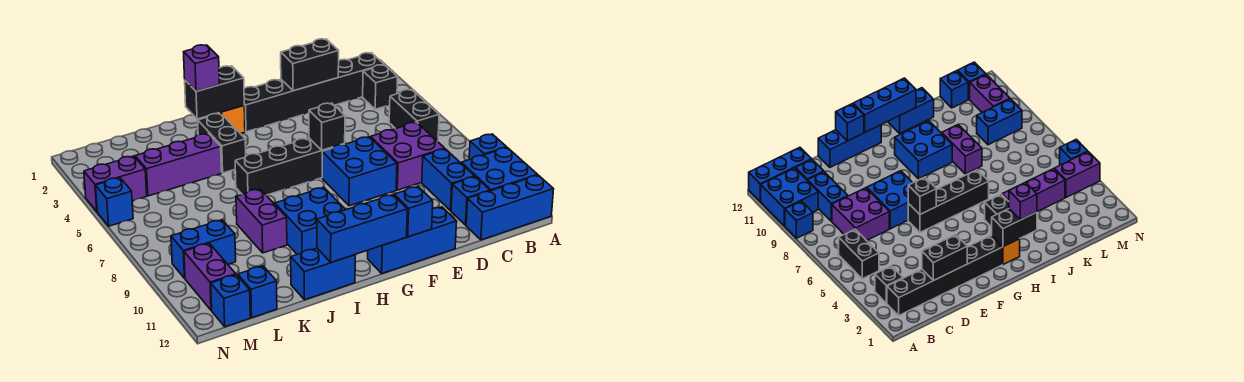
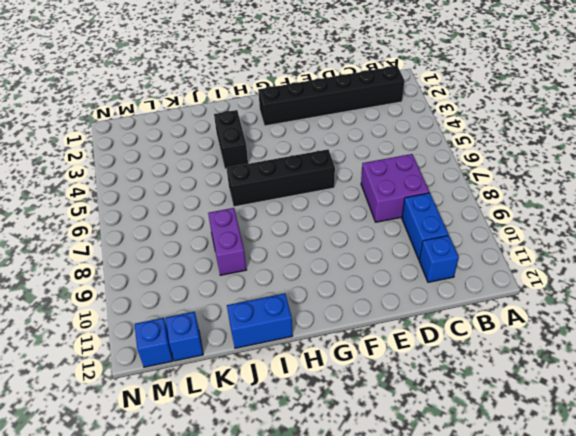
none -> blue 1x1 brick [469,134,507,160]
none -> blue 2x2 brick [461,148,537,191]
none -> blue 1x3 brick [466,175,554,240]
none -> black 1x1 brick [363,65,397,109]

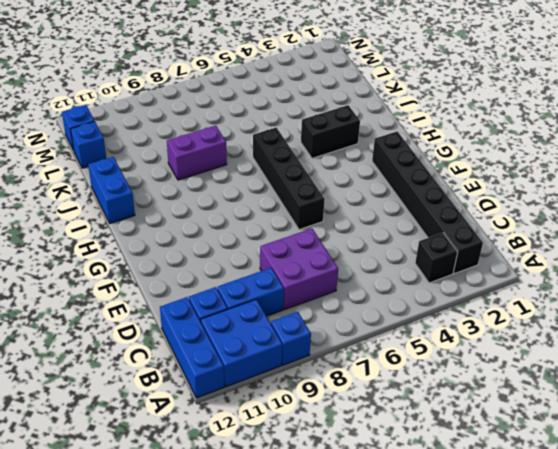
none -> black 1x2 brick [389,90,439,141]
none -> blue 2x2 brick [322,137,397,206]
none -> blue 1x3 brick [368,207,457,273]
none -> orange 1x1 brick [217,106,245,134]

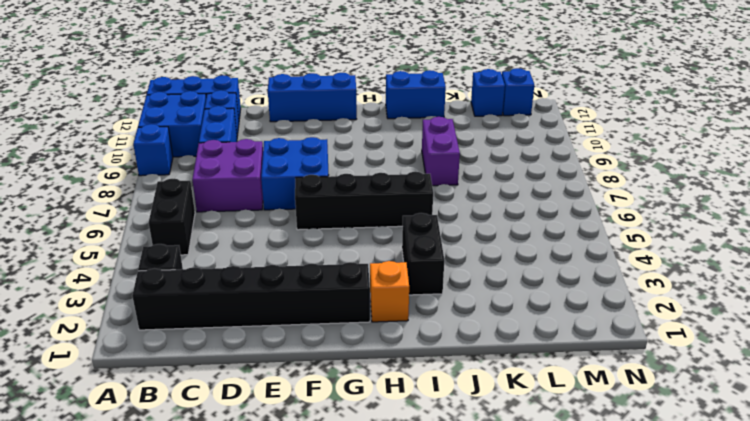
none -> blue 2x2 brick [275,188,346,254]
none -> purple 1x3 brick [135,134,221,196]
none -> blue 1x2 brick [171,220,236,278]
none -> purple 1x2 brick [84,156,147,211]

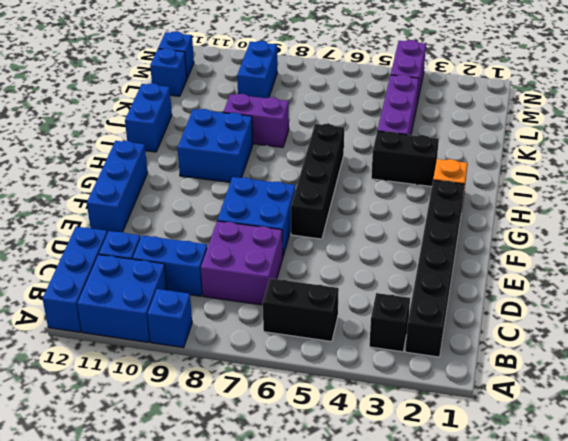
none -> purple 1x2 brick [184,243,236,310]
none -> blue 1x1 brick [96,178,133,226]
none -> black 1x2 brick [281,39,339,91]
none -> black 1x1 brick [309,103,345,150]

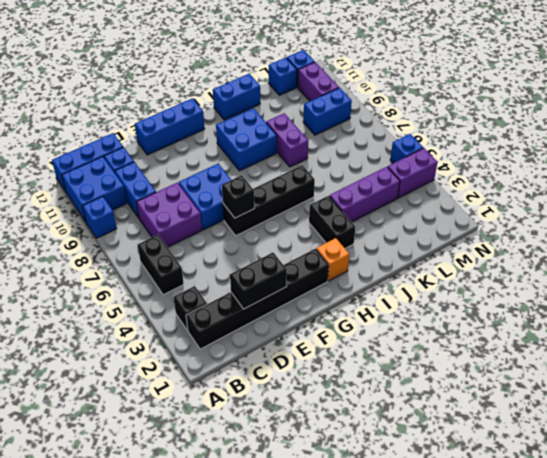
none -> blue 1x1 brick [394,187,433,237]
none -> blue 1x3 brick [317,195,407,262]
none -> black 1x2 brick [185,66,244,119]
none -> purple 1x1 brick [184,45,219,91]

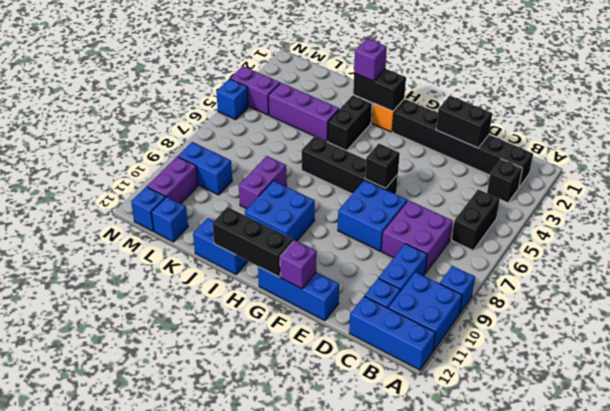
purple 1x1 brick [280,240,317,289] -> blue 1x1 brick [394,187,433,237]
black 1x3 brick [212,207,293,277] -> blue 1x3 brick [317,195,407,262]

